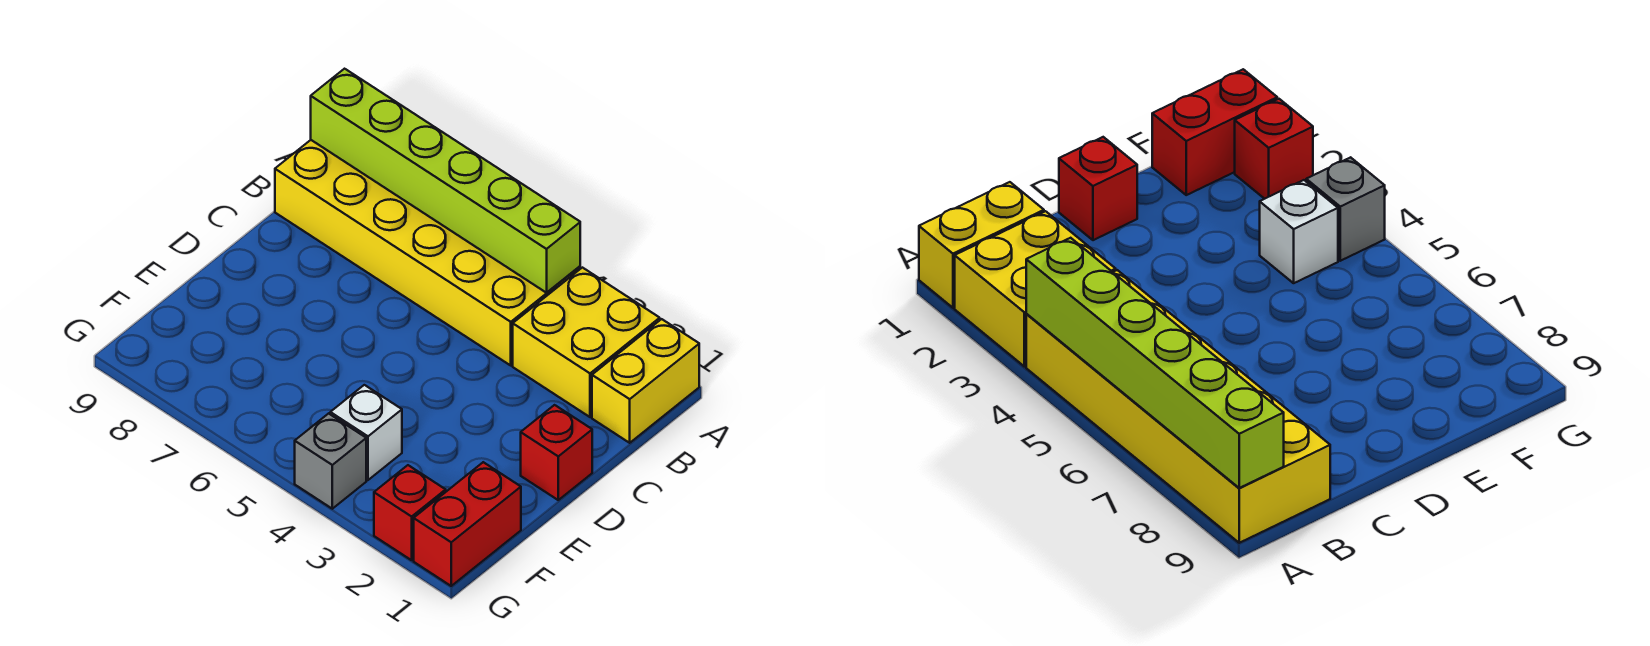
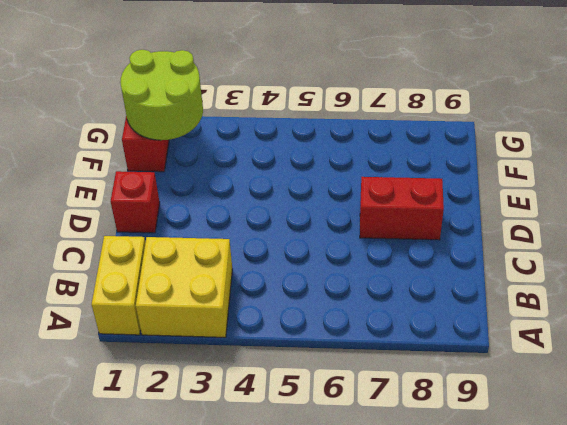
red 1x2 brick [360,177,444,240] -> none
lime 2x2 round brick [120,50,203,140] -> none
none -> yellow 2x6 brick [275,140,580,365]
none -> white 1x1 brick [330,385,402,480]

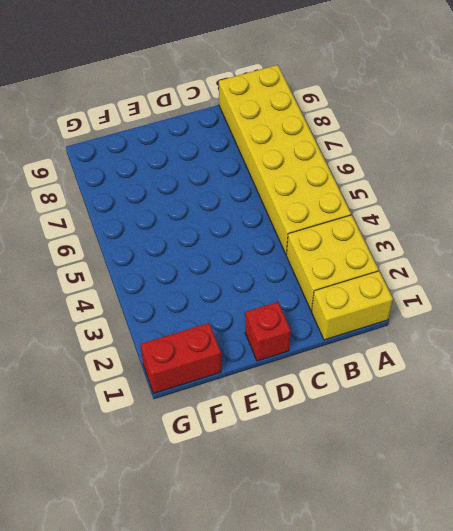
none -> white 1x1 brick [330,385,402,480]
none -> red 1x1 brick [374,465,446,560]

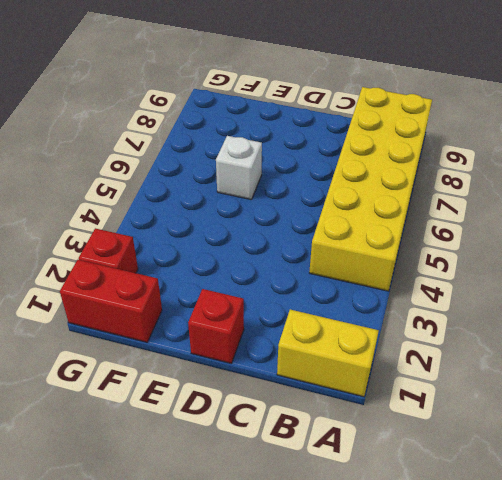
white 1x1 brick [216,136,262,200] -> white 1x1 brick moved to [330,385,402,480]
none -> yellow 2x2 brick [513,268,660,417]
none -> grey 1x1 brick [295,413,366,509]

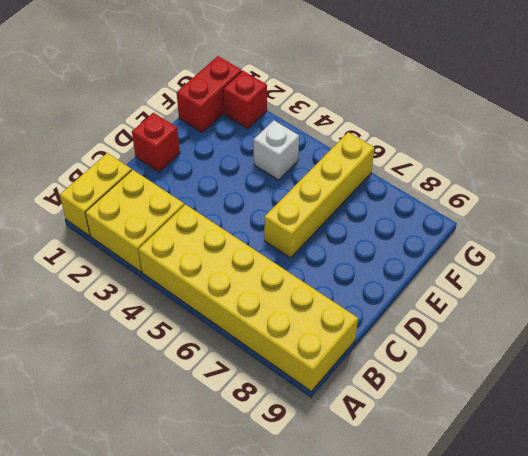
yellow 1x4 brick [264,132,374,258] -> none
none -> grey 1x1 brick [295,413,366,509]
none -> lime 1x6 brick [311,69,580,293]

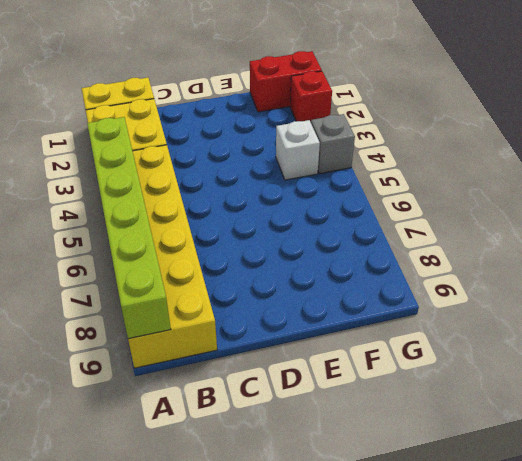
none -> red 1x1 brick [521,405,592,500]

